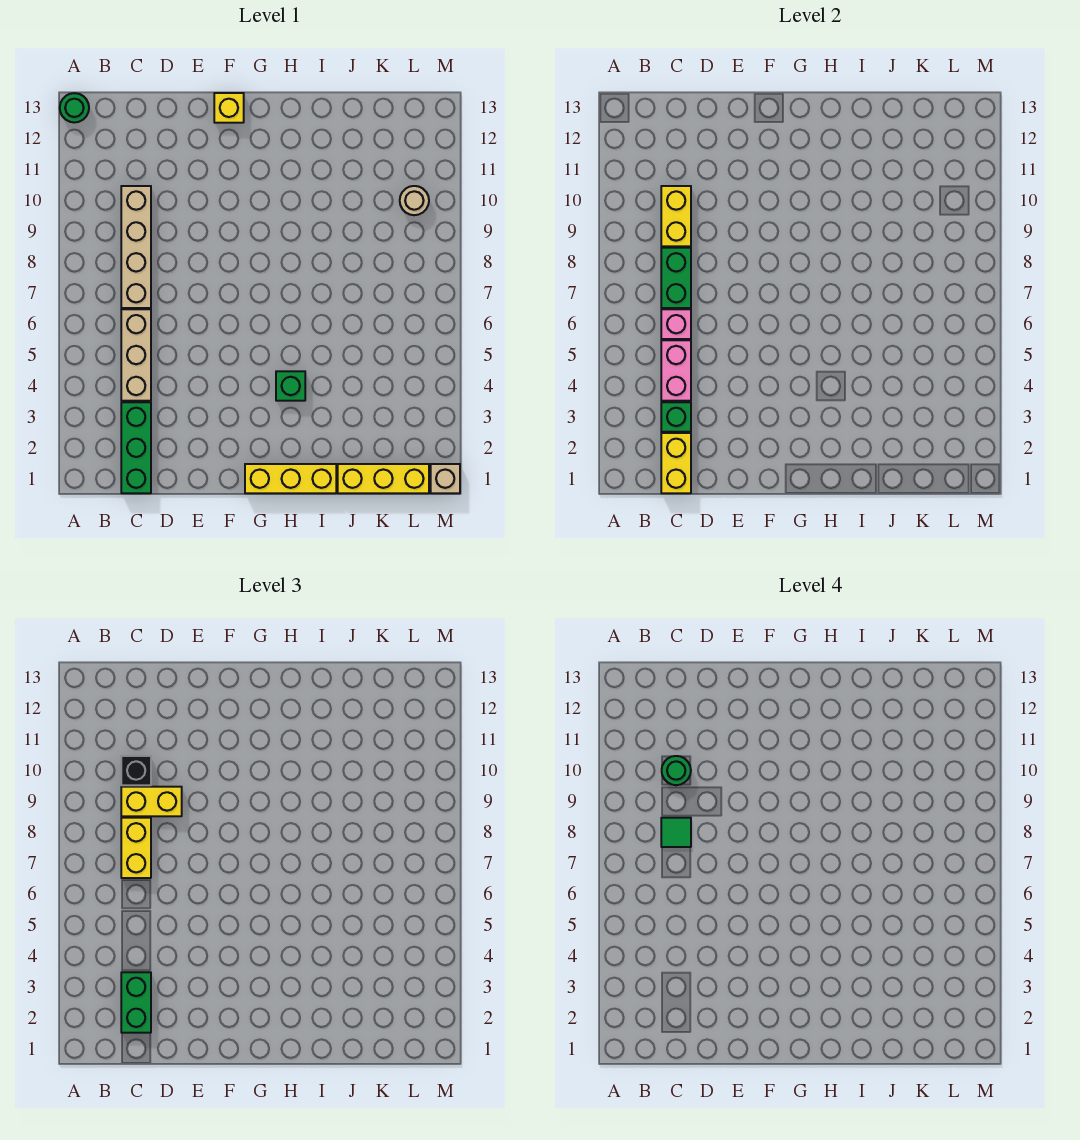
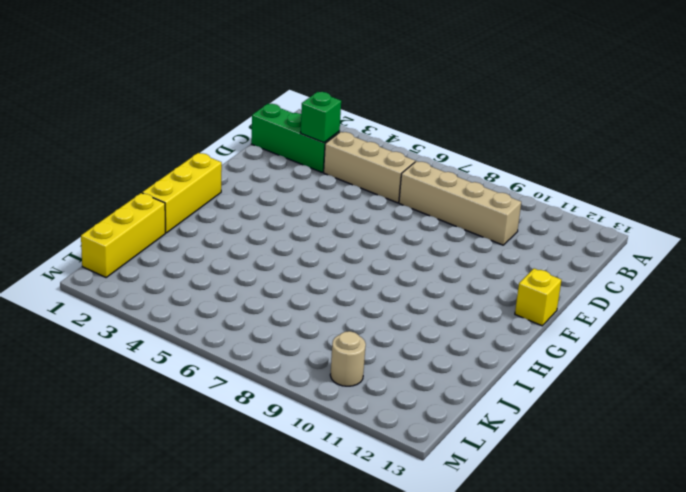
none -> green 1x1 round brick [60,93,89,123]
none -> green 1x1 brick [276,371,305,401]
none -> tan 1x1 brick [431,464,460,493]

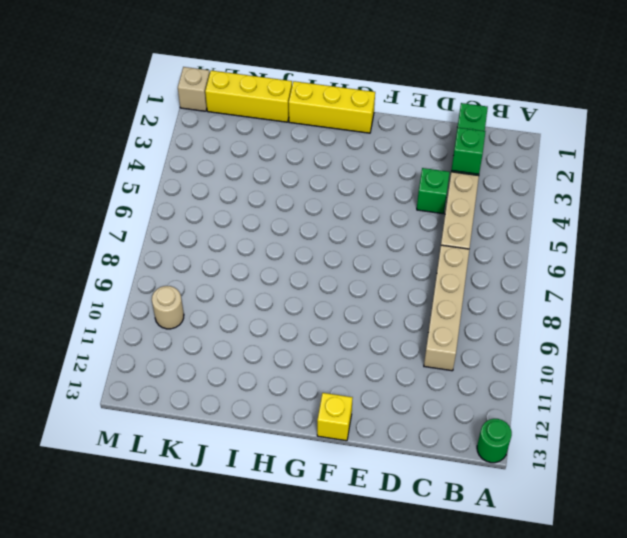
green 1x1 brick [417,168,450,214] -> green 1x1 brick moved to [276,371,305,401]
none -> yellow 1x2 brick [661,433,691,493]
none -> pink 1x2 brick [661,340,691,401]
none -> pink 1x1 brick [661,309,691,339]

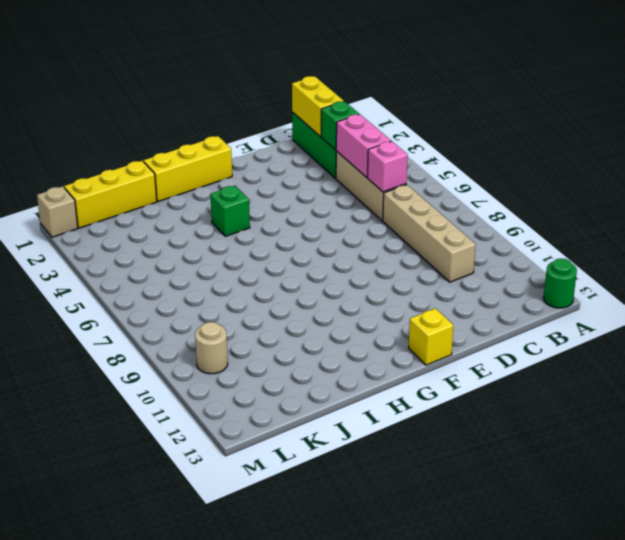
none -> green 1x2 brick [661,248,691,308]
none -> yellow 1x2 brick [661,186,691,246]
none -> green 1x2 brick [121,972,151,1033]

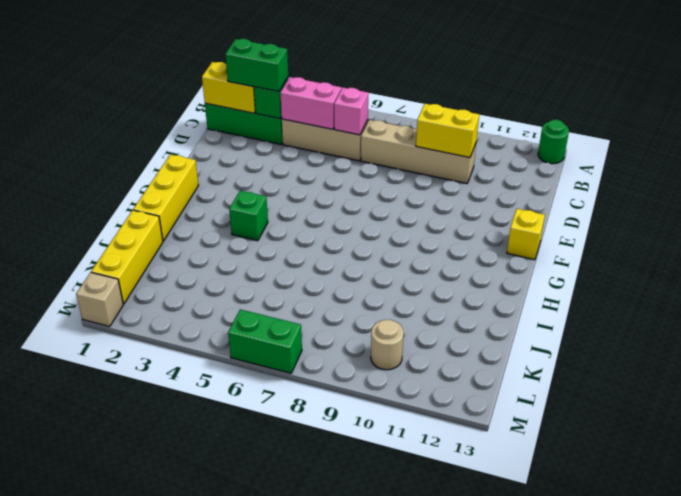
green 1x2 brick [228,309,302,373] -> green 1x2 brick moved to [661,248,691,308]
none -> yellow 1x2 brick [121,818,151,878]
none -> yellow 1x2 brick [121,787,182,816]
none -> black 1x1 brick [121,756,151,785]

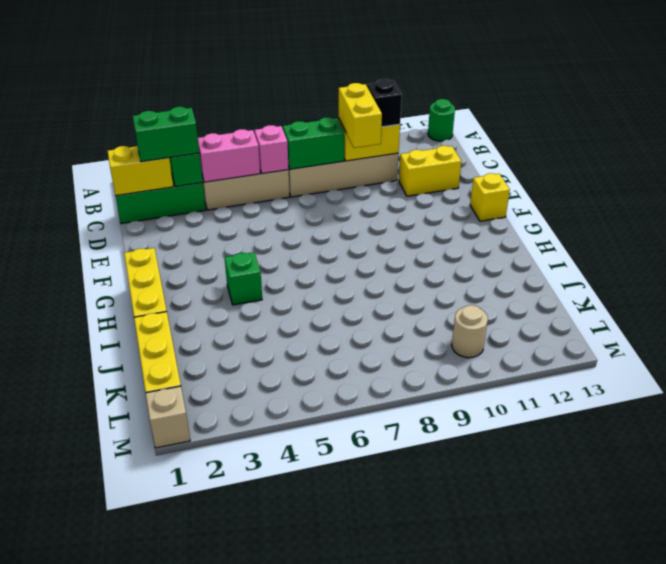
yellow 1x2 brick [399,146,461,196] -> yellow 1x2 brick moved to [121,818,151,878]
none -> green 1x1 tile [661,818,691,847]
none -> green 1x1 round brick [662,756,691,785]

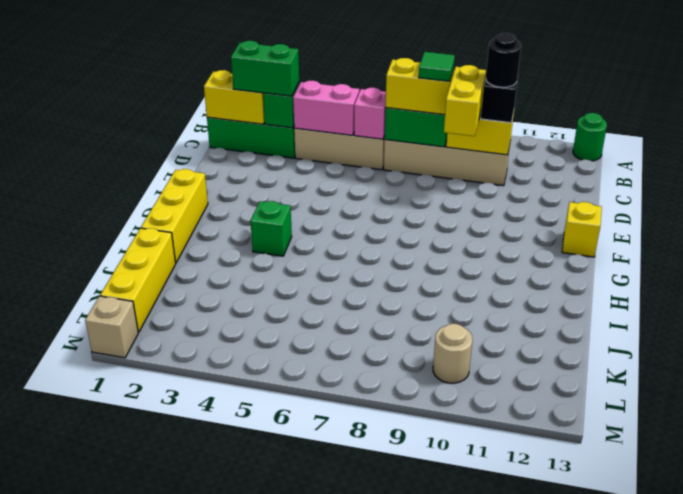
black 1x1 round brick [486,33,521,87] -> green 1x1 round brick [662,756,691,785]

